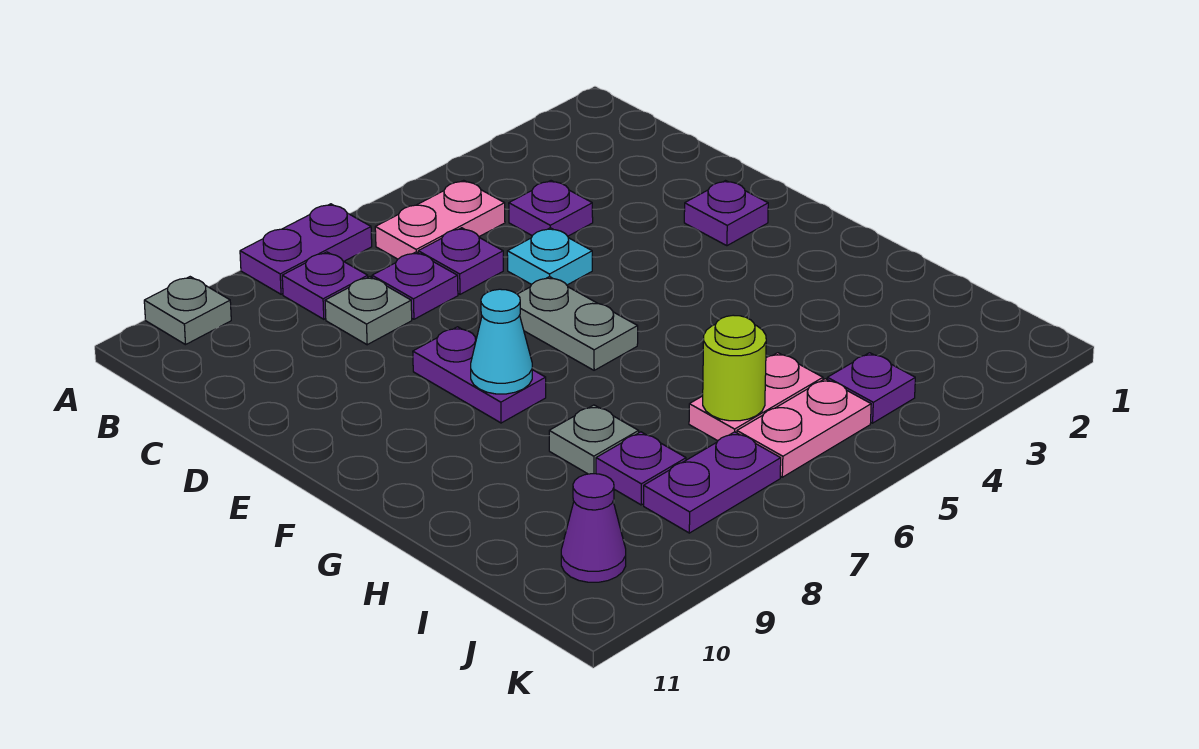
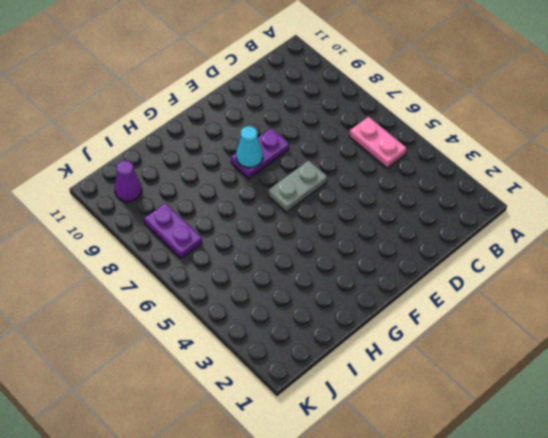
none -> purple 1x2 plate [240,204,372,294]
none -> grey 1x1 plate [144,277,231,345]
none -> purple 1x1 plate [282,252,368,319]

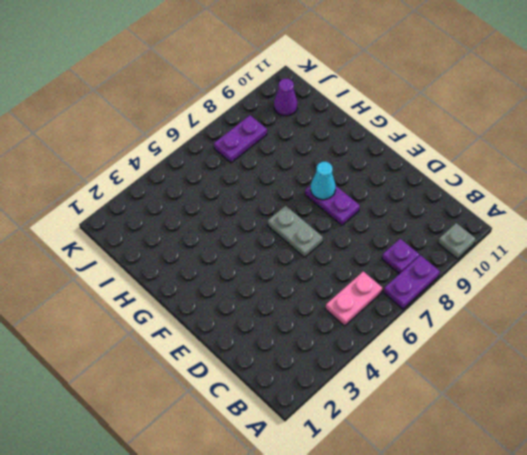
none -> purple 1x1 plate [509,181,593,236]
none -> purple 1x1 plate [418,228,503,294]
none -> purple 1x1 plate [372,252,458,319]

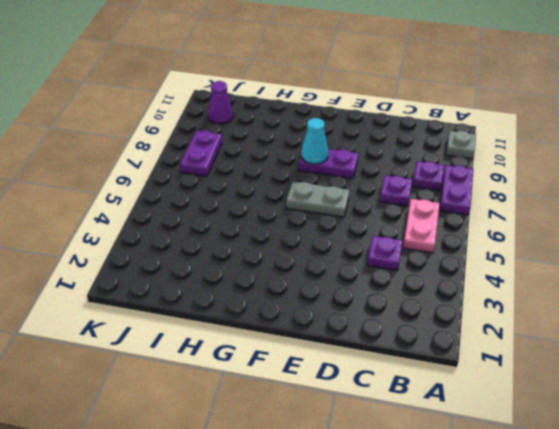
none -> purple 1x1 plate [418,228,503,294]
none -> grey 1x1 plate [325,277,412,345]
none -> cyan 1x1 plate [507,228,592,285]

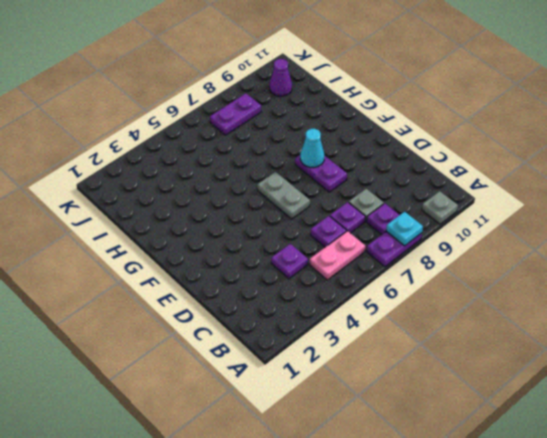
cyan 1x1 plate [386,212,423,246] -> cyan 1x1 plate moved to [507,228,592,285]
none -> purple 1x1 plate [684,181,768,246]
none -> grey 1x1 plate [549,405,639,474]
none -> pink 1x2 plate [689,353,823,441]

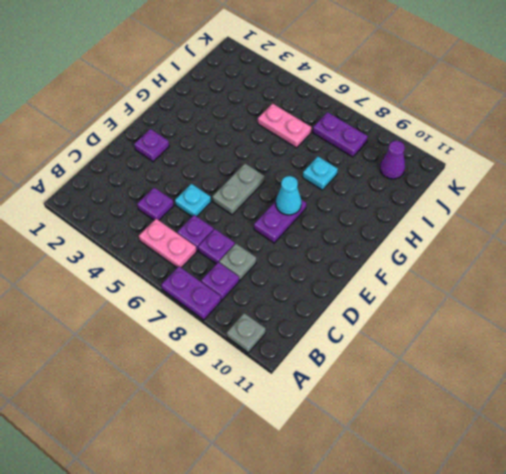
cyan 1x1 plate [303,156,338,190] -> grey 1x1 plate [549,405,639,474]
none -> purple 1x1 plate [596,432,686,505]
none -> purple 1x1 plate [827,353,915,423]
none -> pink 1x2 plate [737,379,871,477]

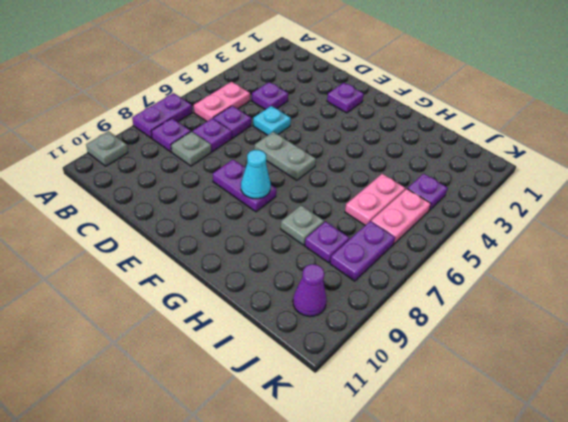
none -> lime 1x1 round brick [703,315,766,421]

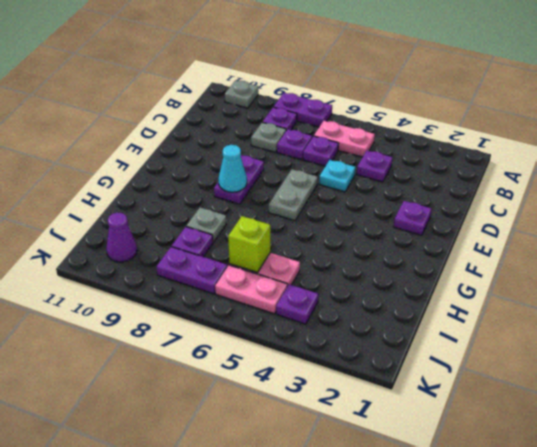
lime 1x1 brick [228,216,270,273] -> lime 1x1 round brick [703,315,766,421]

